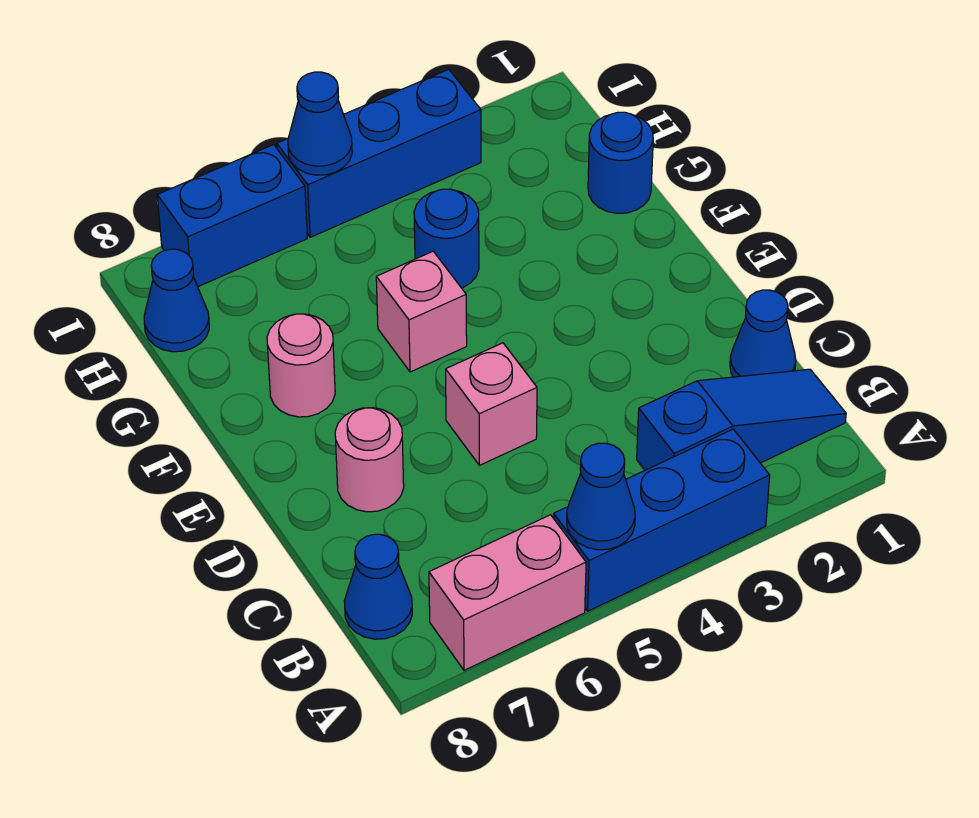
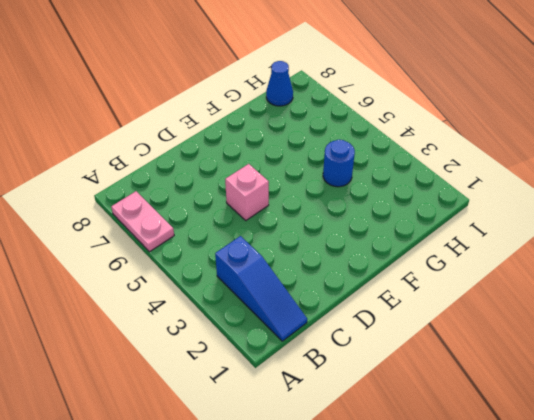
pink 1x2 plate [111,191,174,252] -> pink 1x2 brick [429,515,586,670]
none -> blue 1x3 brick [554,429,770,611]
none -> blue 1x1 cone [344,534,412,639]
none -> blue 1x1 cone [730,290,796,377]

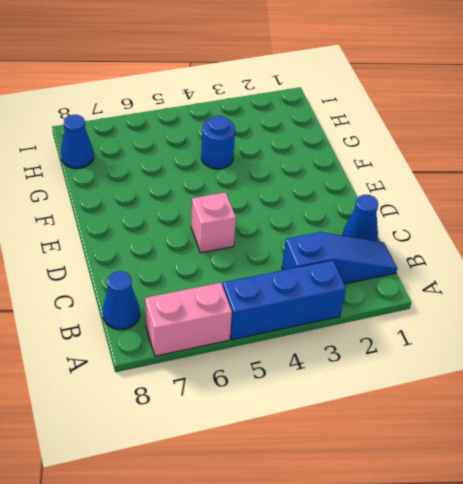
none -> pink 1x1 round brick [335,408,404,512]
none -> pink 1x1 brick [376,251,467,372]
none -> pink 1x1 round brick [267,314,335,417]

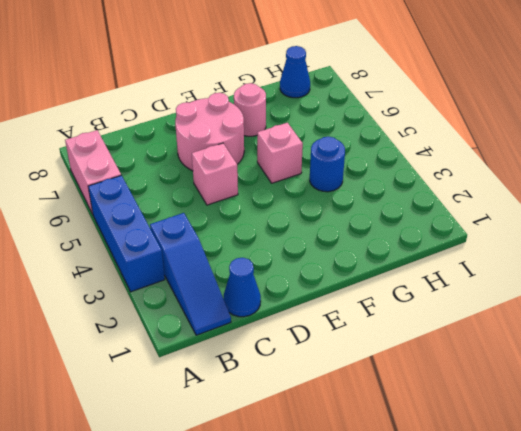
pink 2x2 round brick [175,93,244,171] -> pink 1x1 round brick [335,408,404,512]
none -> blue 1x1 cone [344,534,412,639]
none -> blue 1x1 round brick [588,112,653,213]
none -> blue 1x3 brick [277,69,481,237]

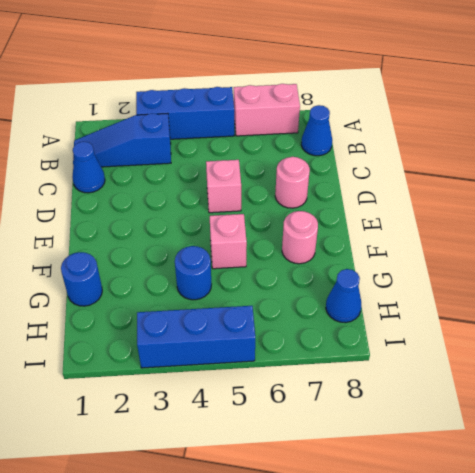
none -> blue 1x2 brick [157,145,307,287]
none -> blue 1x1 cone [567,443,635,550]
none -> blue 1x1 cone [288,72,352,175]

